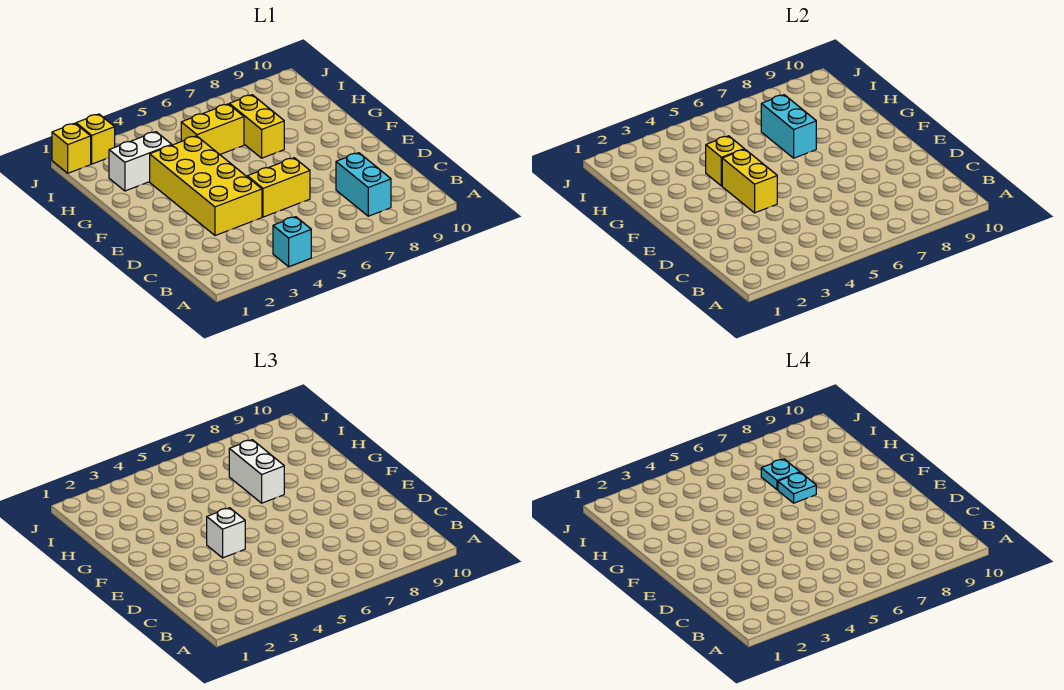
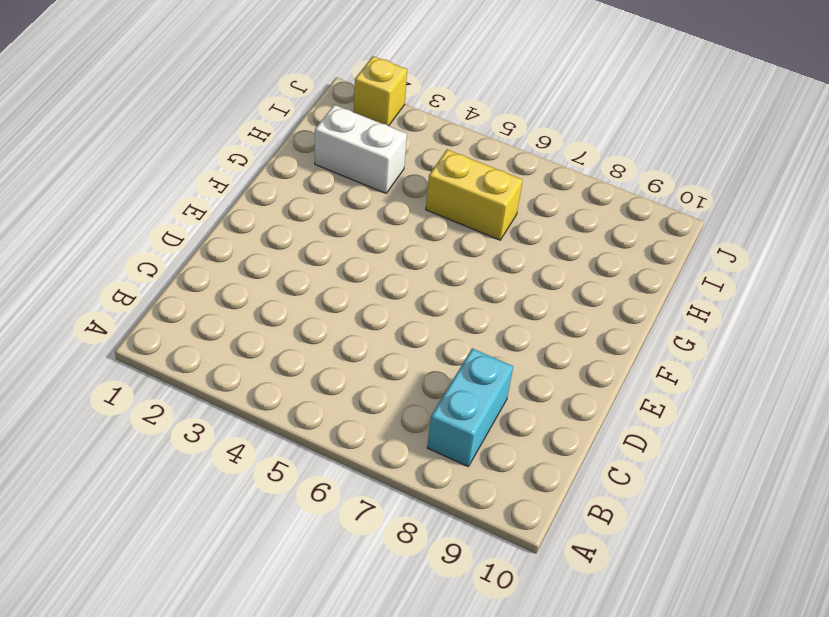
none -> cyan 1x1 brick [273,217,311,267]
none -> yellow 2x4 brick [150,136,262,236]
none -> yellow 1x2 brick [247,158,310,217]

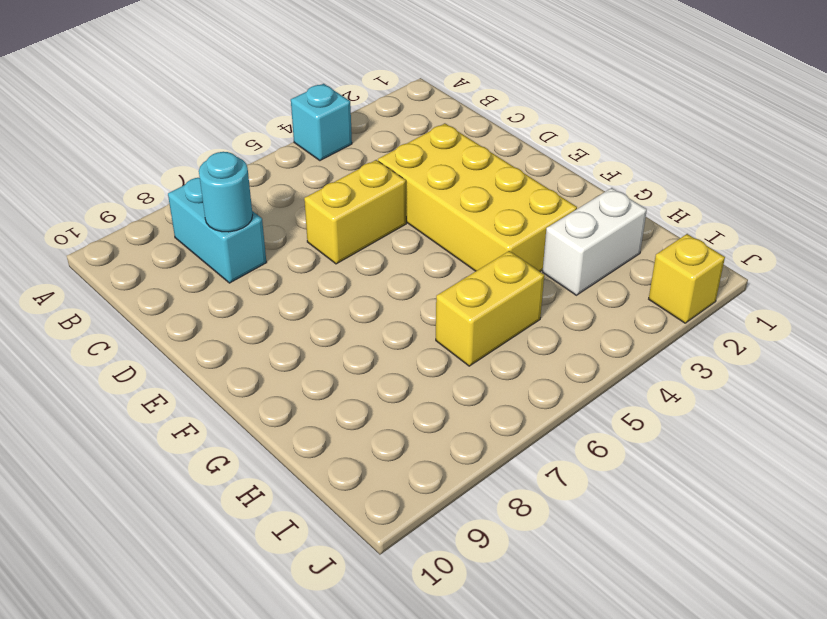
cyan 1x1 round brick [199,152,253,232] -> none
none -> yellow 1x2 brick [229,95,284,158]
none -> yellow 1x1 brick [52,123,91,173]
none -> yellow 1x2 brick [722,149,777,213]

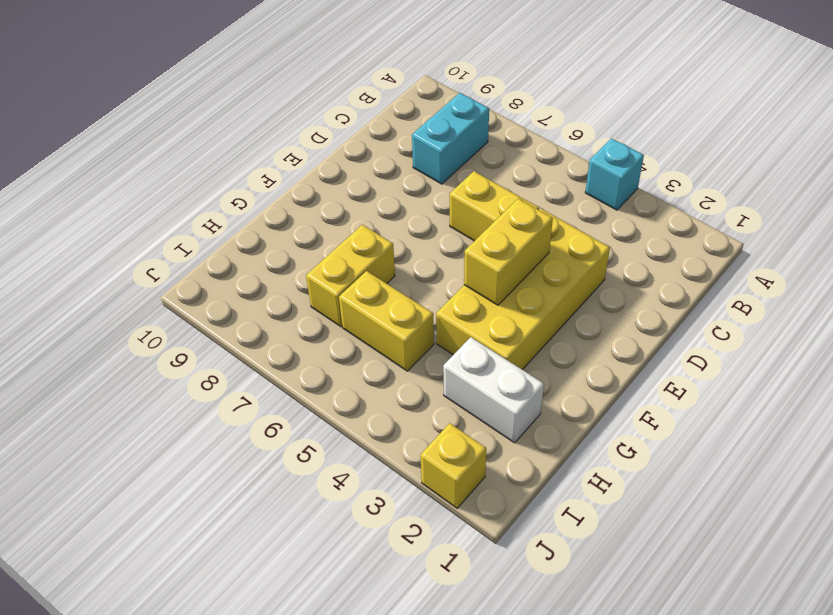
none -> yellow 1x1 brick [52,123,91,173]
none -> yellow 1x1 brick [706,136,744,186]
none -> cyan 1x2 brick [761,95,816,158]

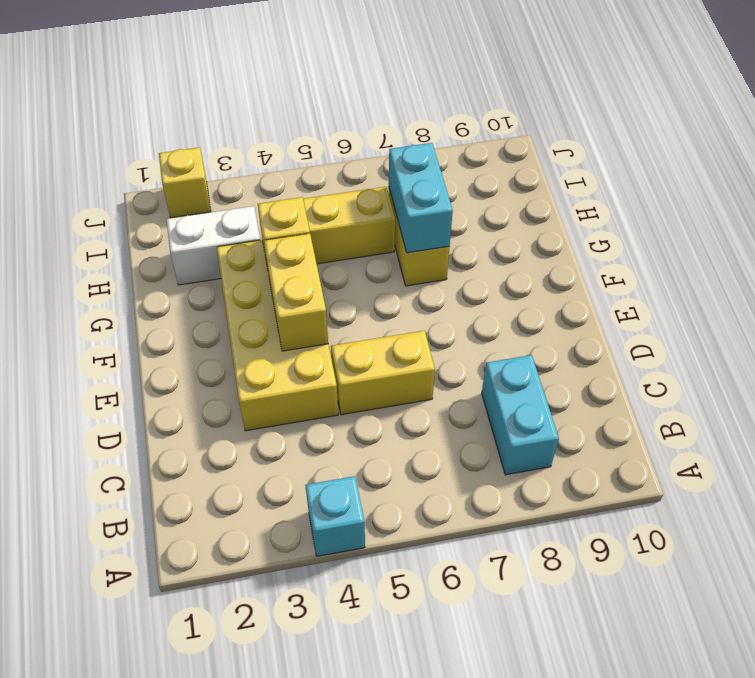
none -> yellow 1x1 brick [52,123,91,173]
none -> white 1x1 brick [207,508,245,558]
none -> white 1x2 brick [229,440,284,503]

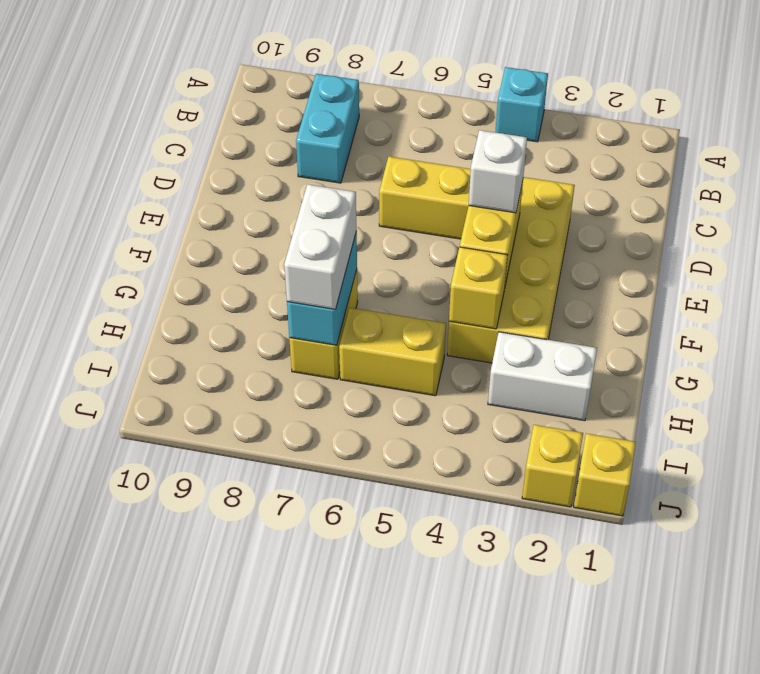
none -> cyan 1x1 plate [778,472,816,503]
none -> cyan 1x1 plate [761,459,800,490]

